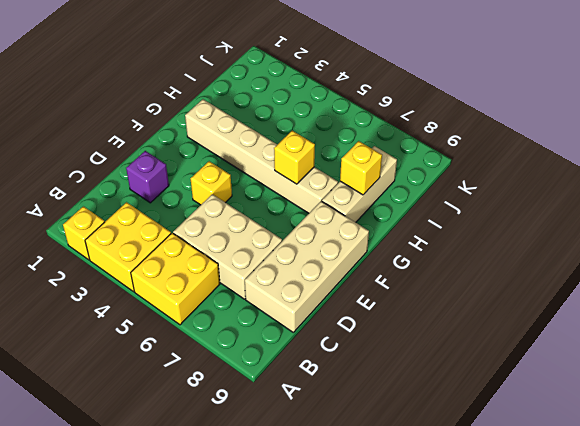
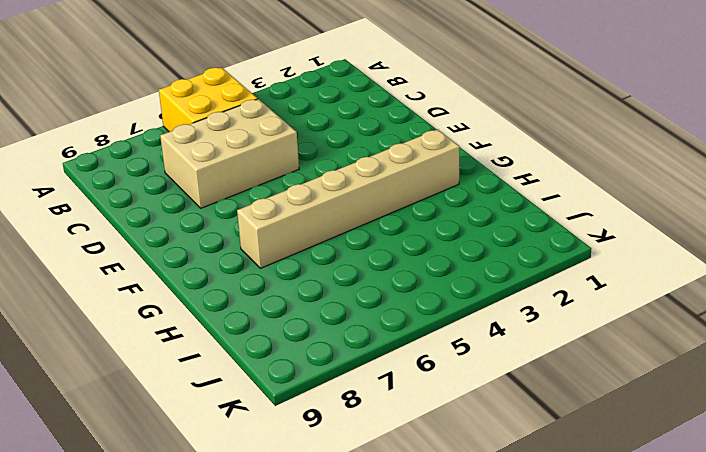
none -> yellow 1x1 brick [63,206,105,260]
none -> yellow 2x2 brick [85,202,171,292]

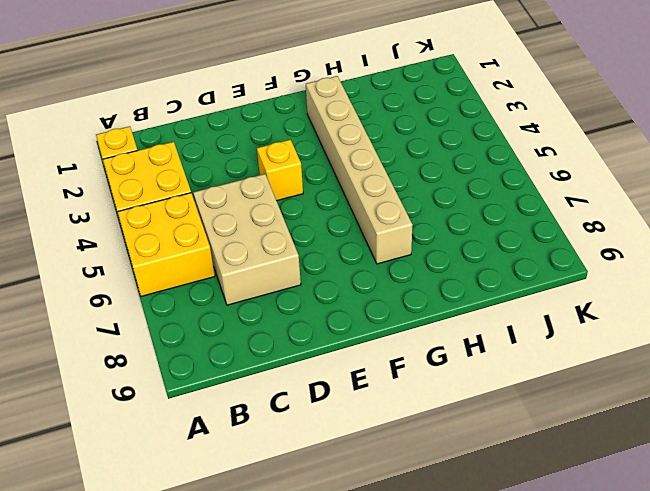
none -> tan 2x4 brick [245,201,369,332]
none -> purple 1x1 brick [126,151,169,203]

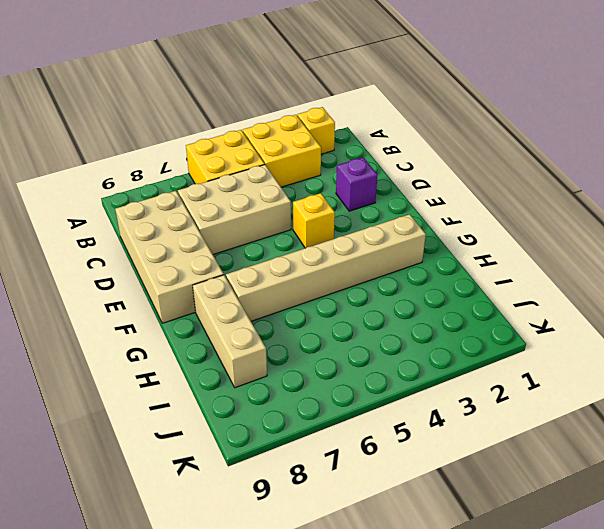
none -> yellow 1x1 brick [274,131,315,184]
none -> yellow 1x1 brick [340,141,382,195]

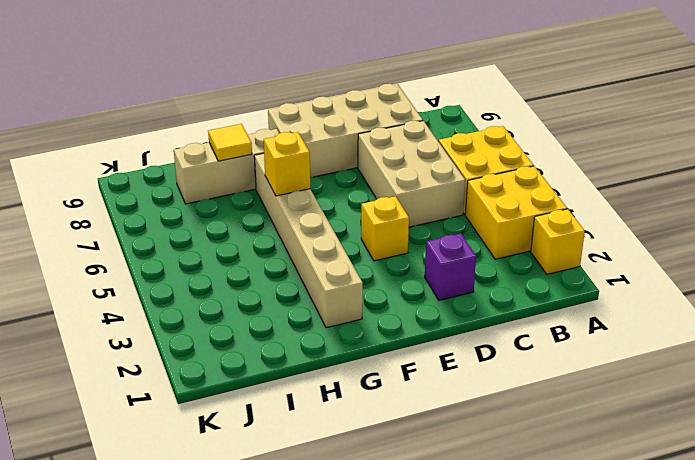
yellow 1x1 tile [208,124,252,161] -> yellow 1x1 brick [340,141,382,195]

